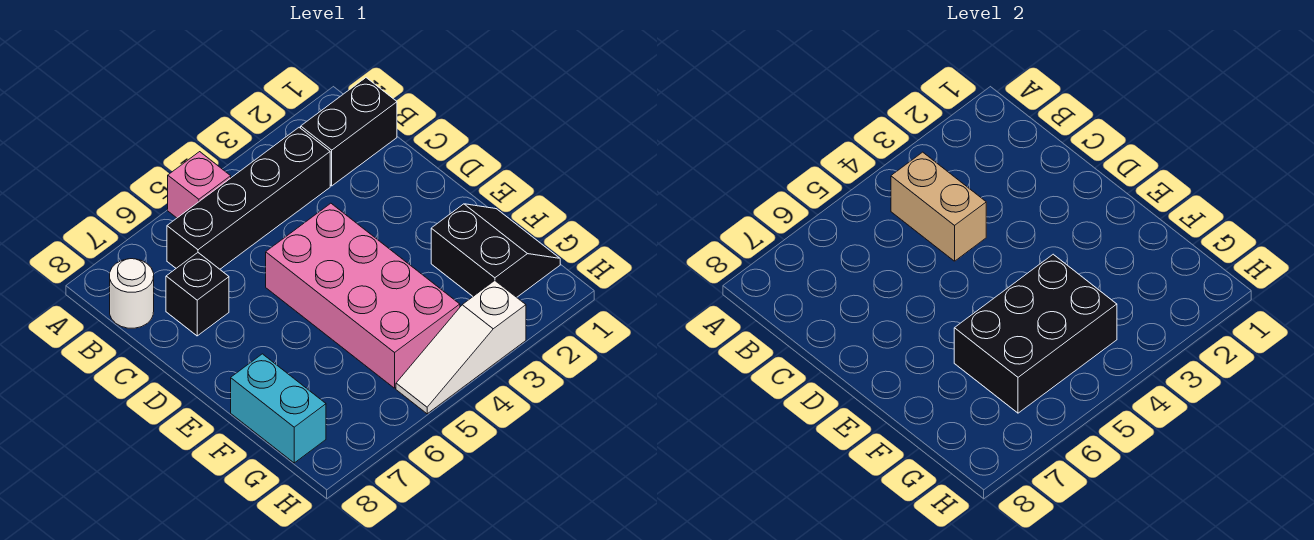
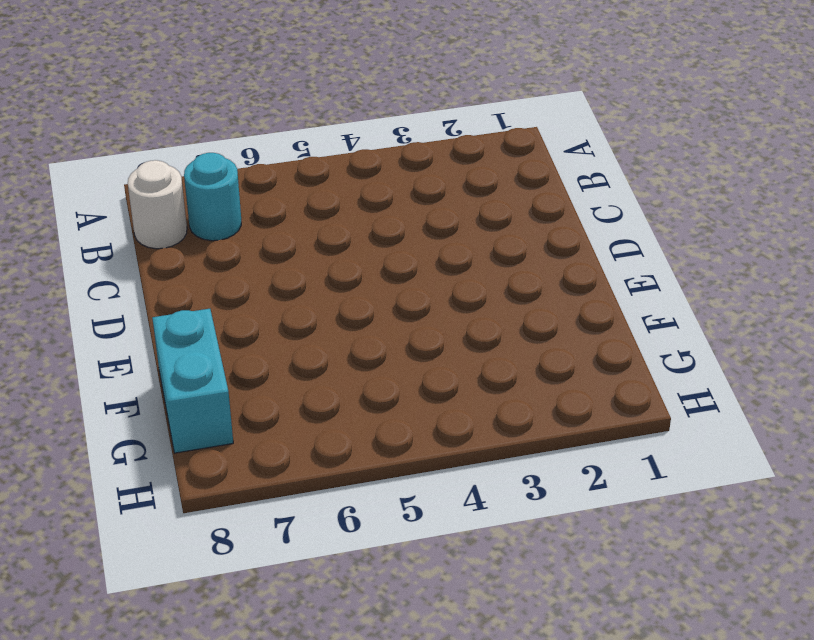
cyan 1x1 round brick [184,153,241,241] -> none
none -> pink 1x1 brick [168,152,231,218]
none -> black 1x2 brick [301,78,397,186]

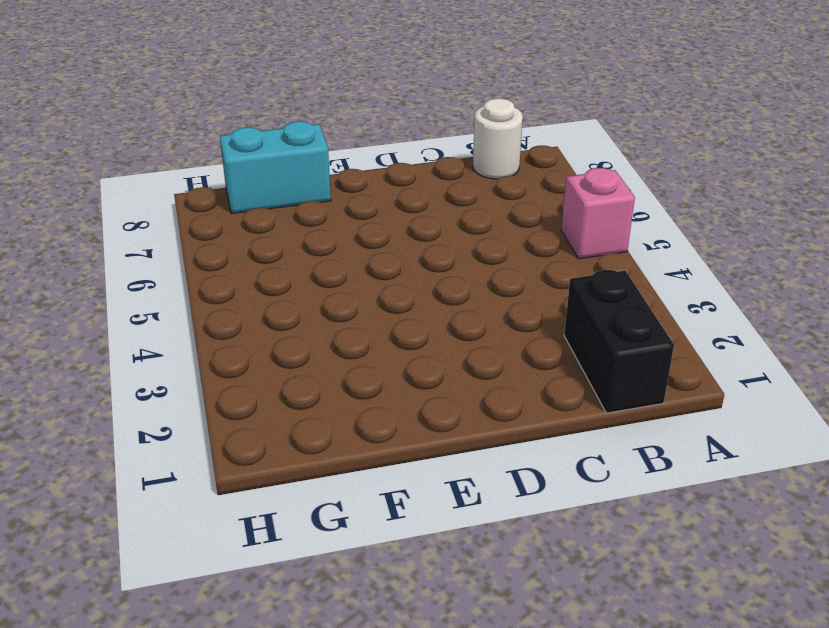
none -> black 1x4 brick [167,127,330,269]
none -> black 1x1 brick [166,253,229,336]

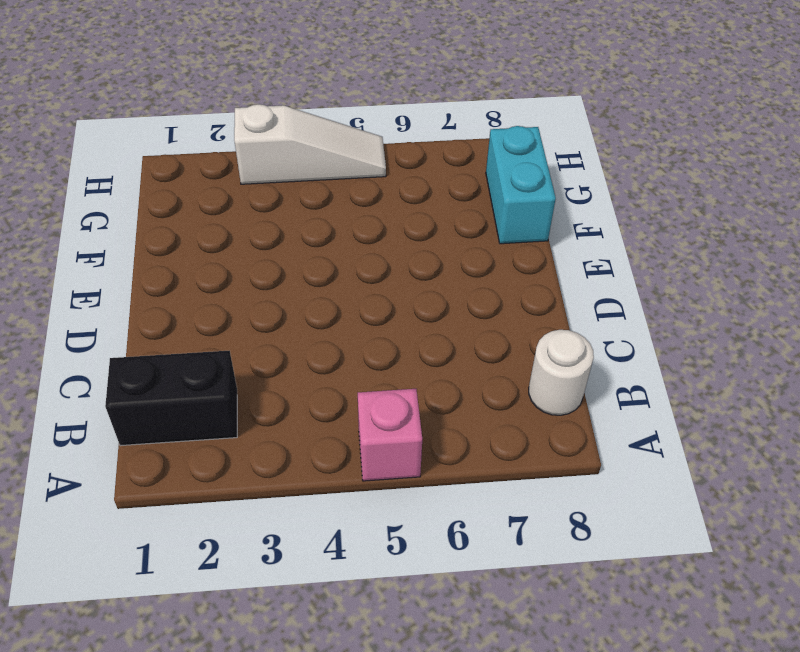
none -> black 1x4 brick [167,127,330,269]
none -> black 1x1 brick [166,253,229,336]

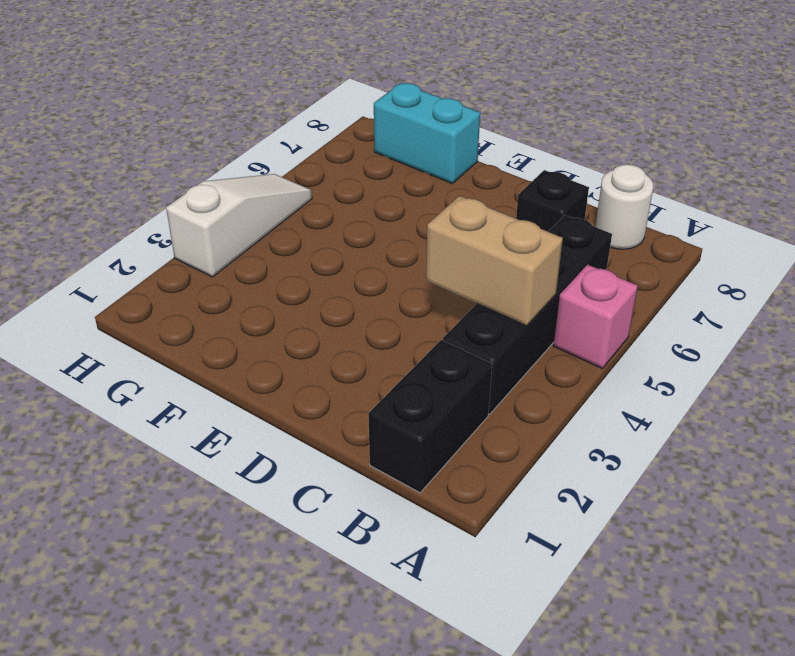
none -> pink 2x4 brick [266,203,460,388]
none -> black 2x2 slope [431,204,560,297]

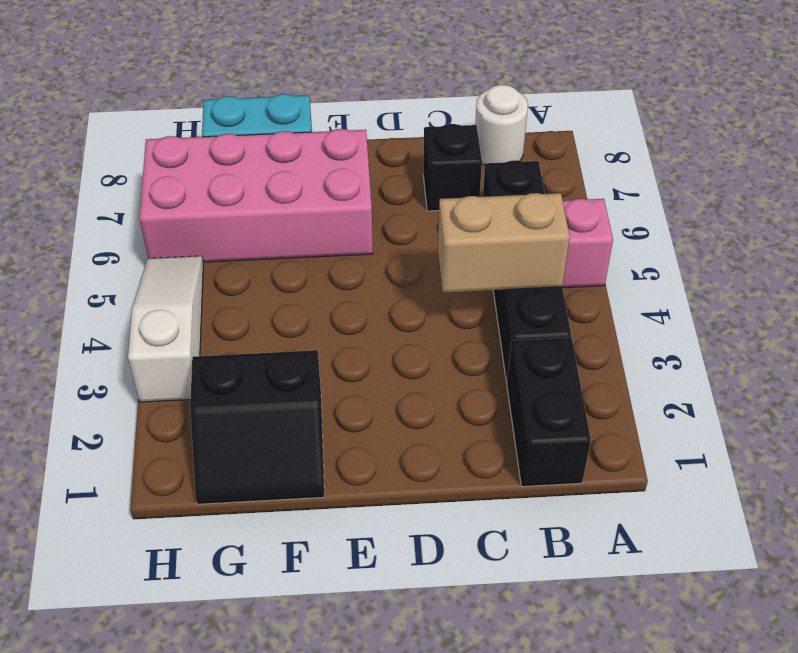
pink 2x4 brick [139,129,373,262] -> pink 2x4 brick moved to [266,203,460,388]
none -> black 2x3 brick [954,254,1117,413]

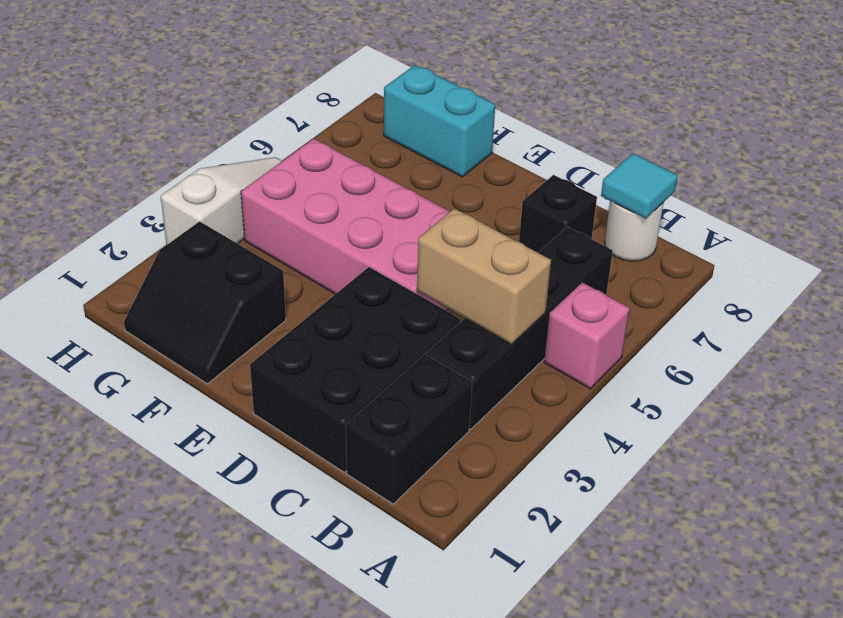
cyan 1x1 tile [601,153,678,219] -> none
black 2x3 brick [250,267,460,472] -> black 2x3 brick moved to [954,254,1117,413]

